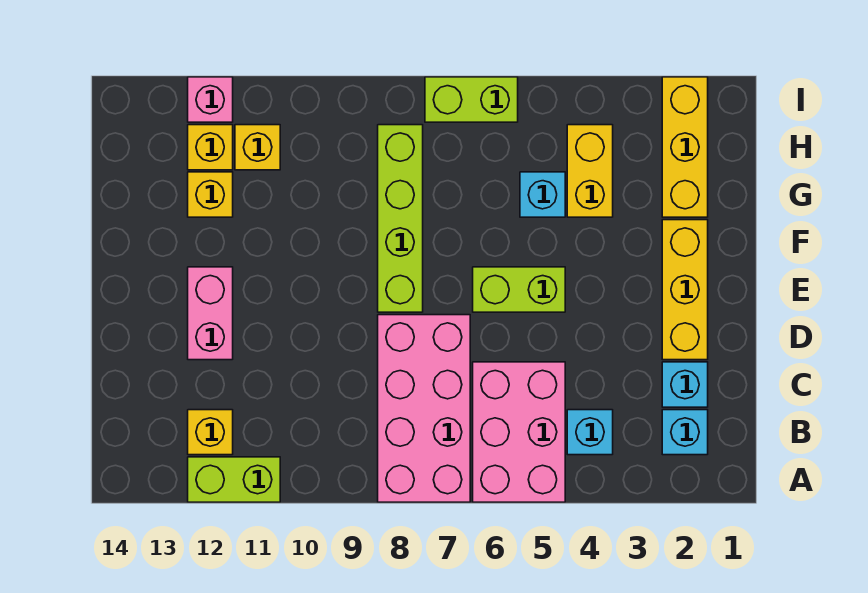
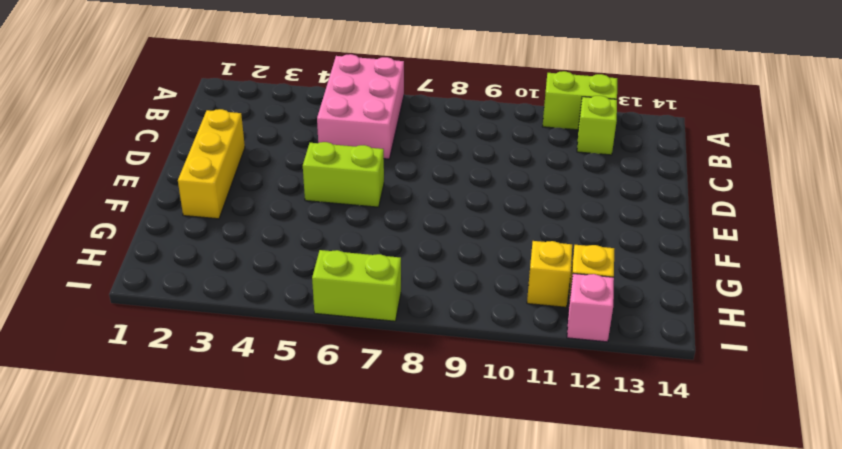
lime 1x1 brick [577,96,617,155] -> yellow 1x1 brick [188,410,233,455]
none -> pink 2x4 brick [378,315,470,502]
none -> cyan 1x1 brick [662,410,708,455]
none -> cyan 1x1 brick [567,410,613,455]

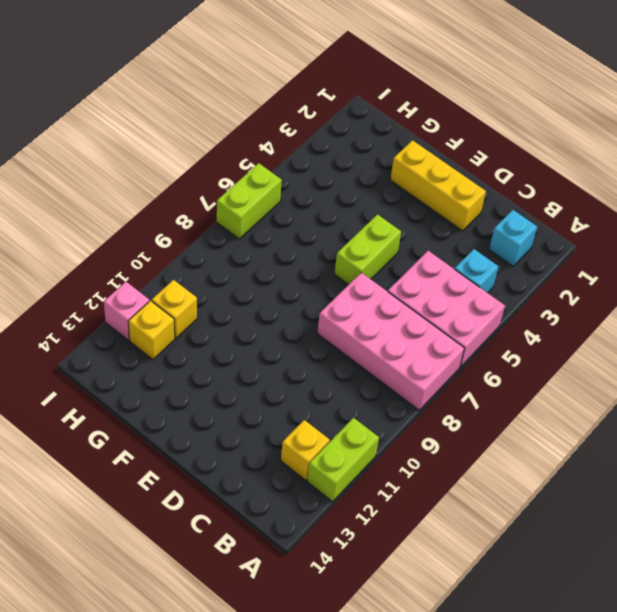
none -> cyan 1x1 brick [662,362,708,407]
none -> pink 1x2 brick [188,267,233,360]
none -> lime 1x4 brick [378,125,423,312]

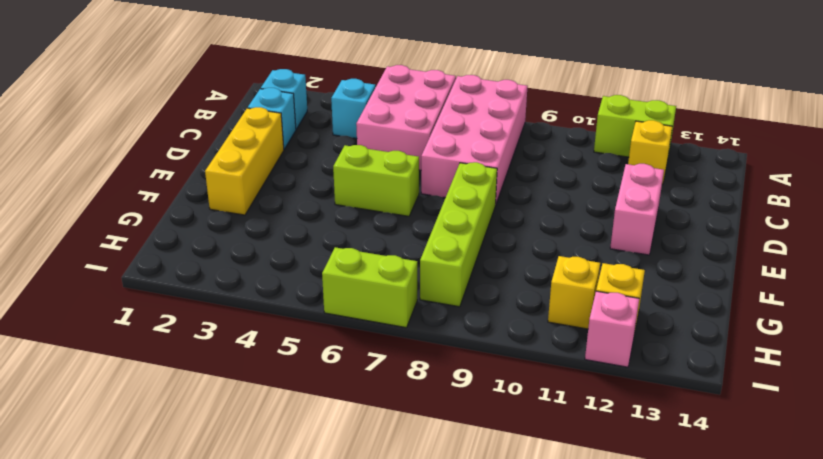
none -> yellow 1x3 brick [662,77,708,217]
none -> yellow 1x2 brick [567,125,613,217]
none -> cyan 1x1 brick [520,172,565,217]

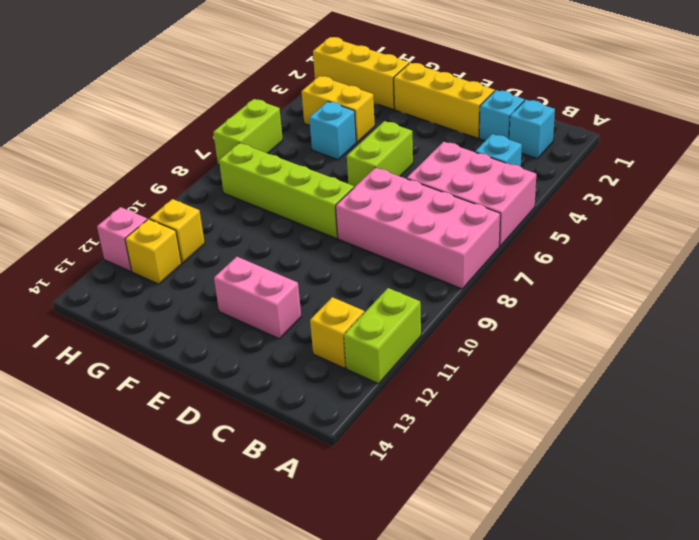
none -> yellow 1x1 brick [188,172,233,217]

